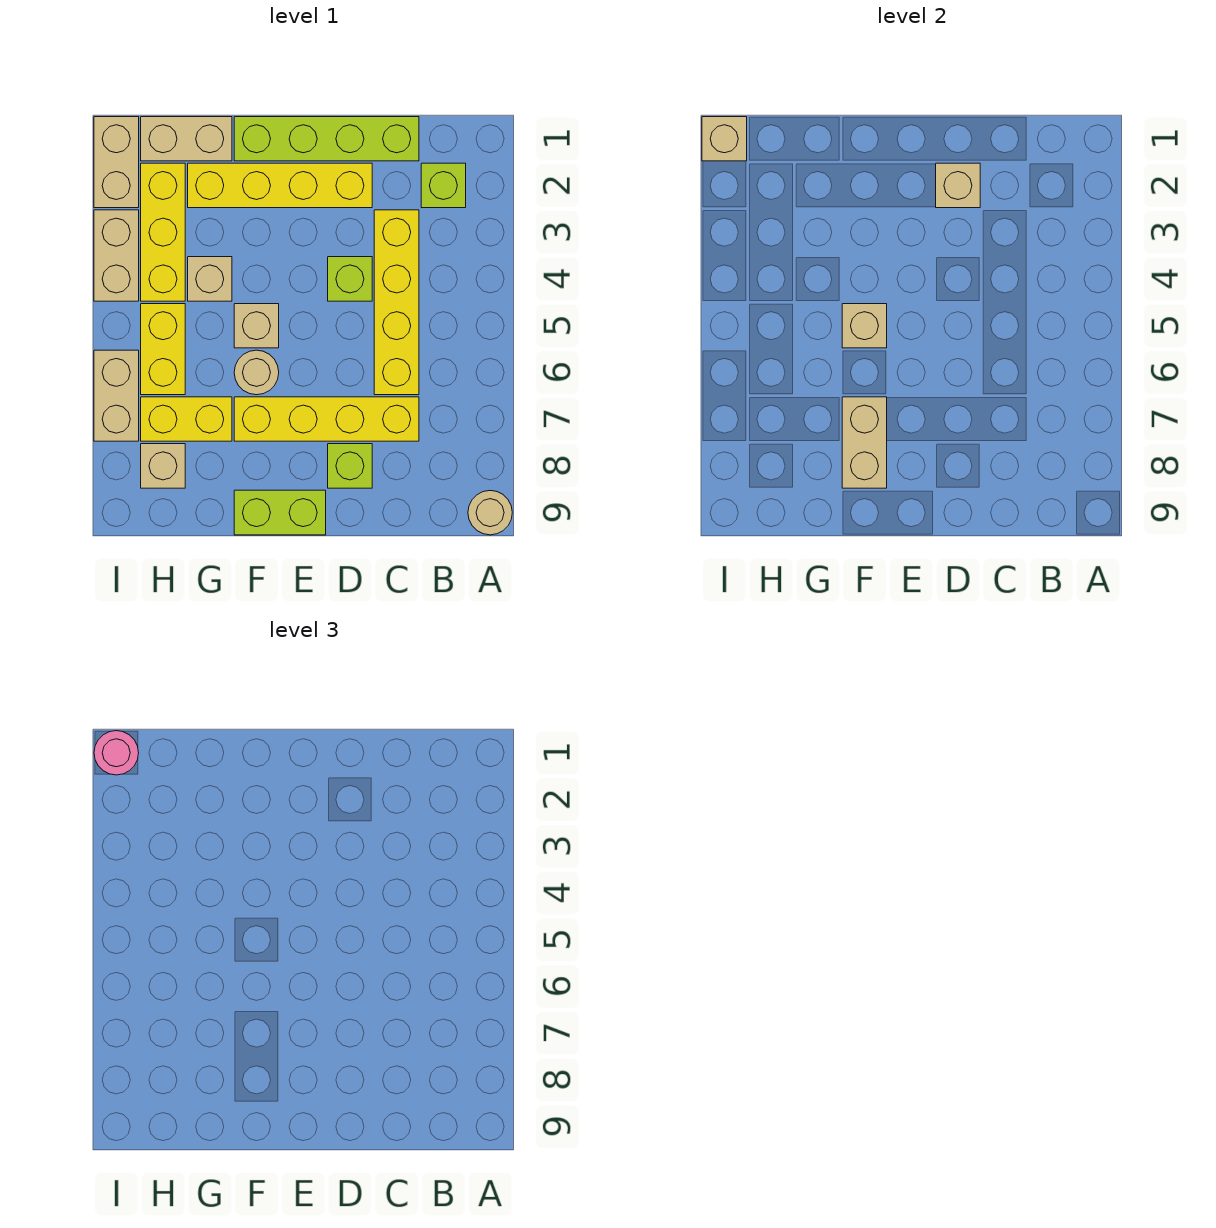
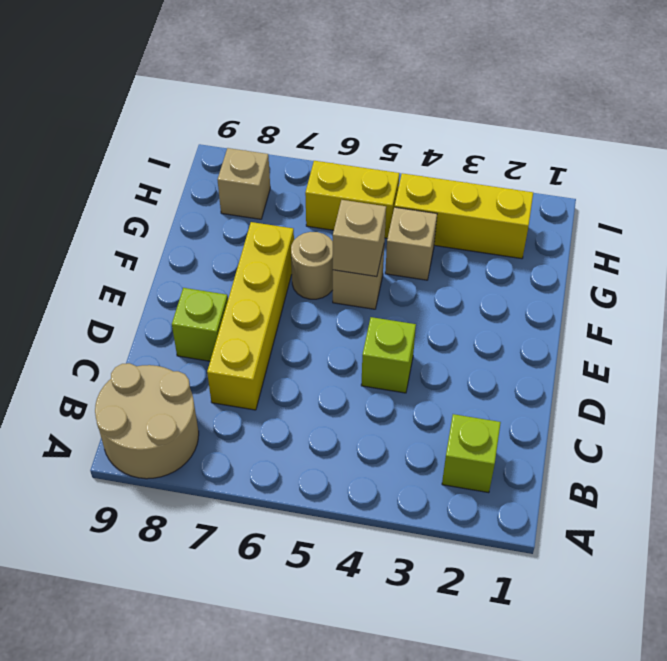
tan 2x2 round brick [95,363,199,479] -> tan 1x1 round brick [468,491,512,535]
none -> lime 1x4 brick [234,117,419,161]
none -> yellow 1x4 brick [374,210,419,395]
none -> yellow 1x4 brick [188,163,372,208]

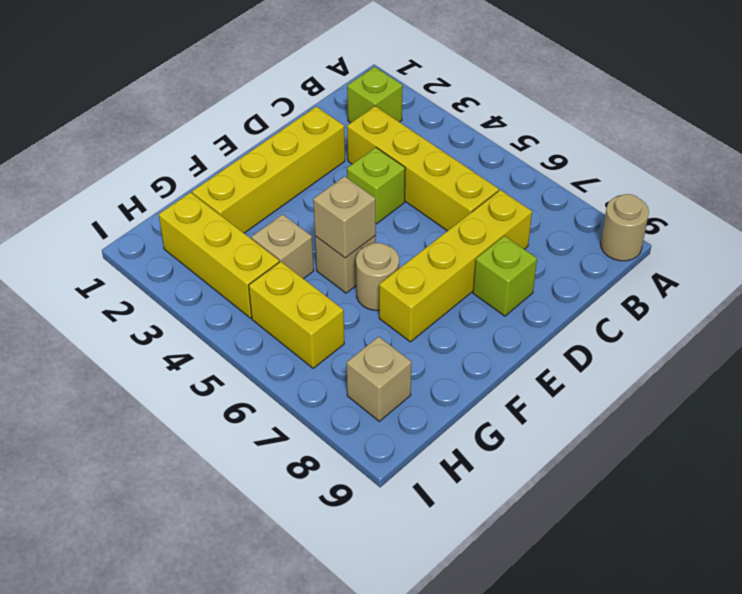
none -> lime 1x4 brick [234,117,419,161]
none -> lime 1x2 brick [234,490,326,535]
none -> tan 1x2 brick [141,117,232,161]

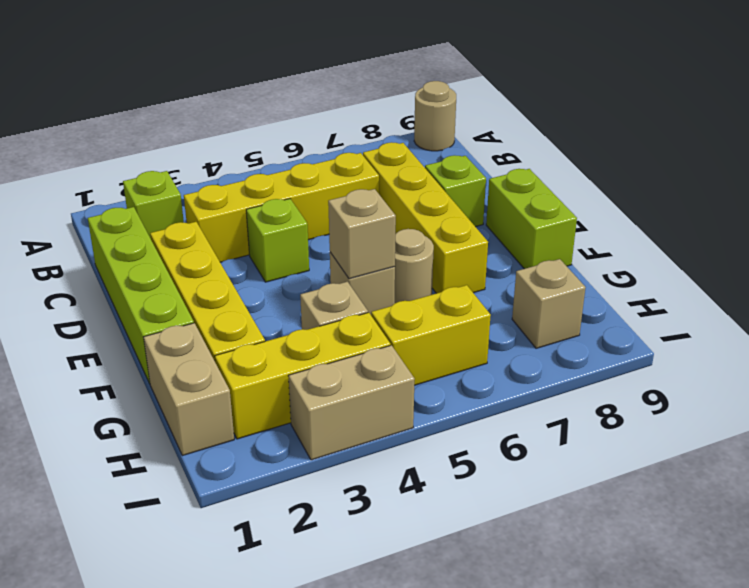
none -> yellow 1x2 brick [141,397,232,441]
none -> tan 1x2 brick [94,117,139,208]
none -> tan 1x2 brick [94,350,139,441]

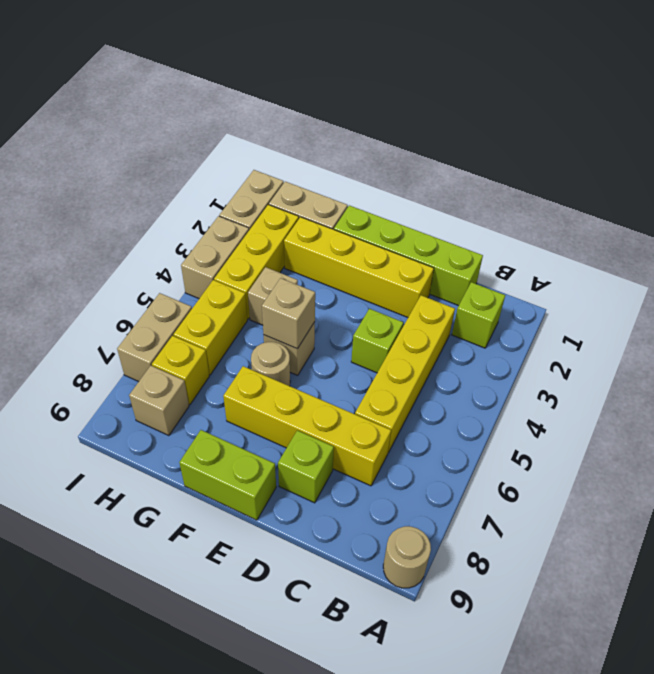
yellow 1x1 brick [152,336,209,404] -> yellow 1x2 brick [141,397,232,441]
none -> tan 1x1 brick [936,163,980,208]
none -> tan 1x2 brick [842,397,887,488]
none -> tan 1x1 brick [702,117,747,161]

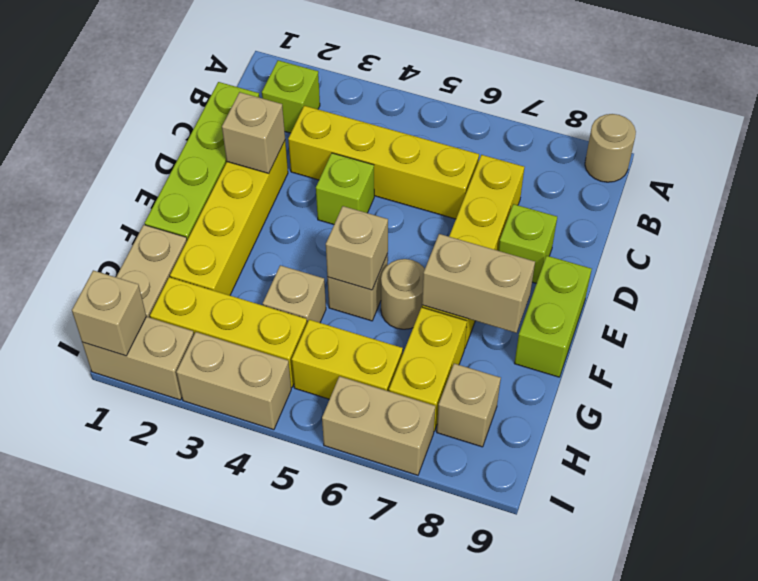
none -> pink 1x1 round brick [94,731,139,775]

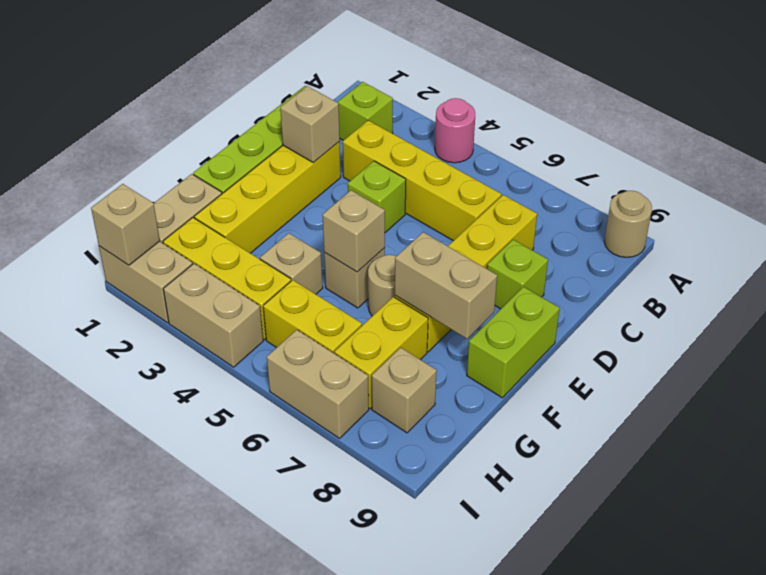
pink 1x1 round brick [435,98,475,163] -> pink 1x1 round brick moved to [94,731,139,775]

